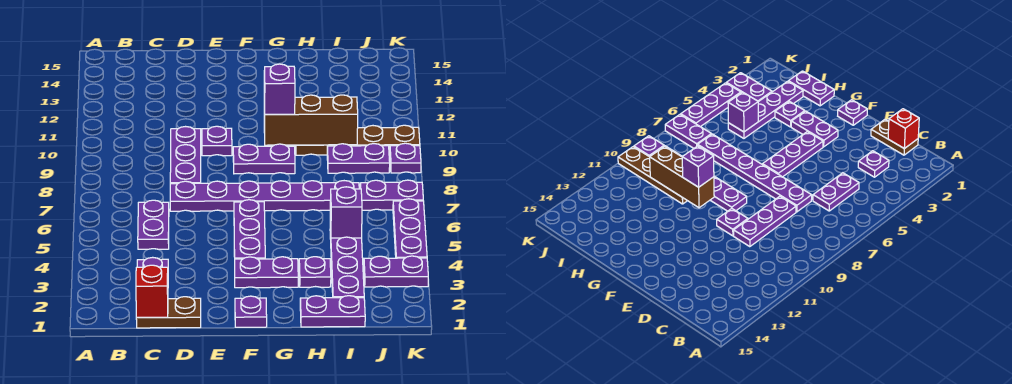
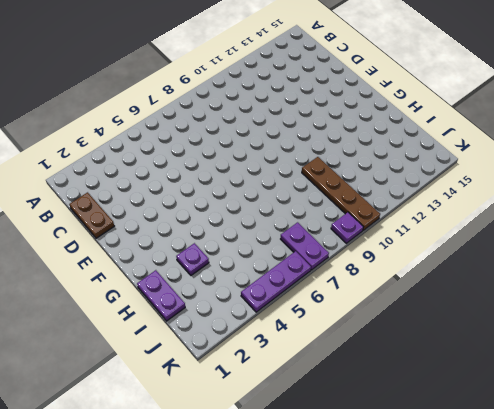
none -> purple 1x1 plate [137,257,168,268]
none -> purple 1x2 plate [138,200,169,249]
none -> purple 1x6 plate [170,181,359,211]

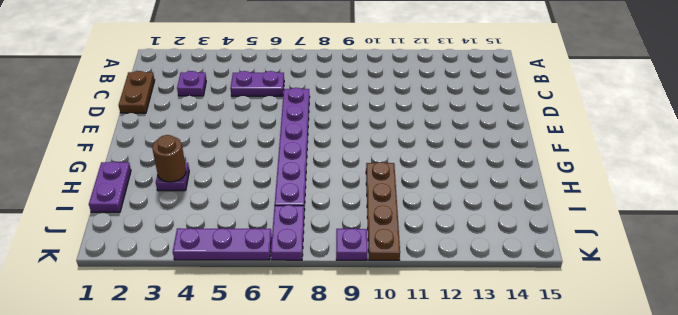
brown 1x1 round brick [152,135,186,182] -> none
none -> purple 1x3 plate [170,127,201,184]
none -> purple 1x1 plate [202,126,232,156]
none -> purple 1x1 plate [235,296,267,327]

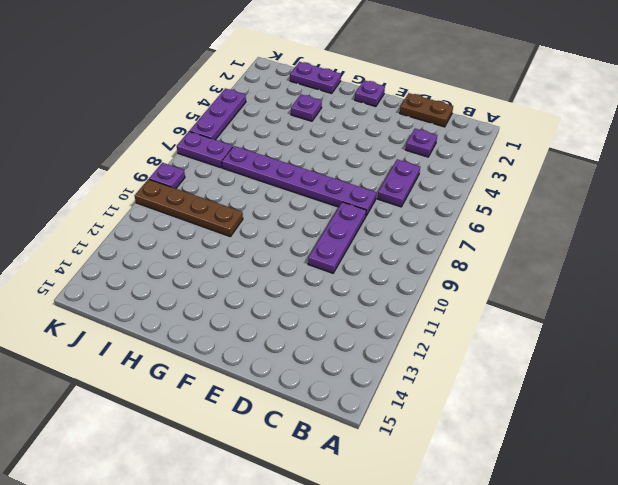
none -> purple 1x1 plate [202,126,232,156]
none -> purple 1x2 plate [235,257,298,288]
none -> purple 1x3 plate [234,200,265,259]

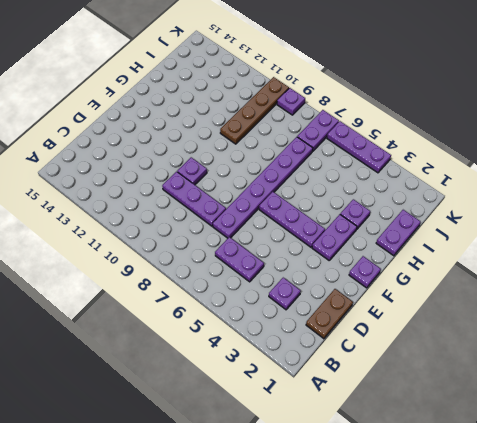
none -> purple 1x2 plate [233,144,295,174]
none -> purple 1x4 plate [330,227,364,298]
none -> purple 1x2 plate [327,144,390,173]

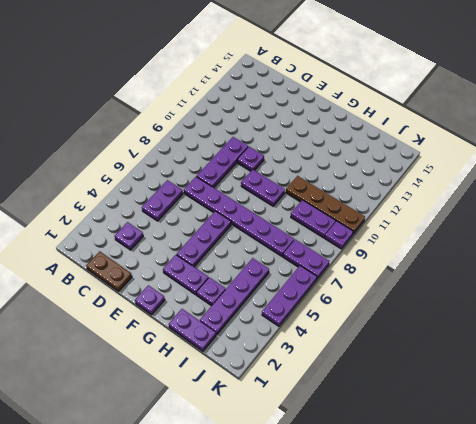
none -> purple 1x2 plate [364,256,428,287]
none -> red 1x1 brick [136,265,168,317]
none -> brown 1x3 brick [264,95,358,145]

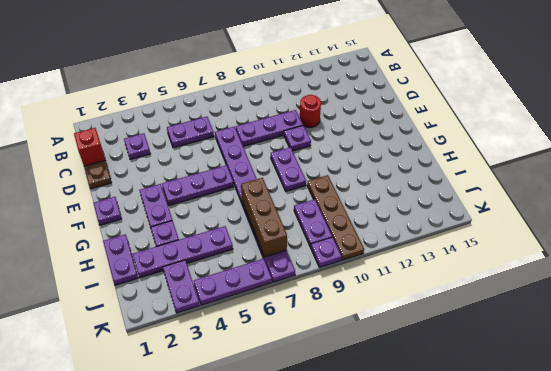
red 1x1 round brick [300,95,321,127] -> none
brown 1x3 brick [241,178,287,257] -> brown 1x3 brick moved to [264,95,358,145]
none -> purple 1x1 brick [330,187,362,238]
none -> purple 1x1 brick [264,64,295,114]

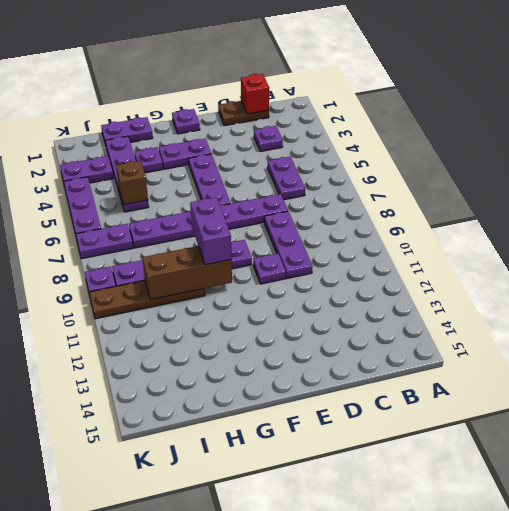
purple 1x2 brick [190,197,232,265] -> purple 1x1 brick [264,64,295,114]
brown 1x1 brick [116,161,148,204] -> purple 1x1 brick [330,187,362,238]

